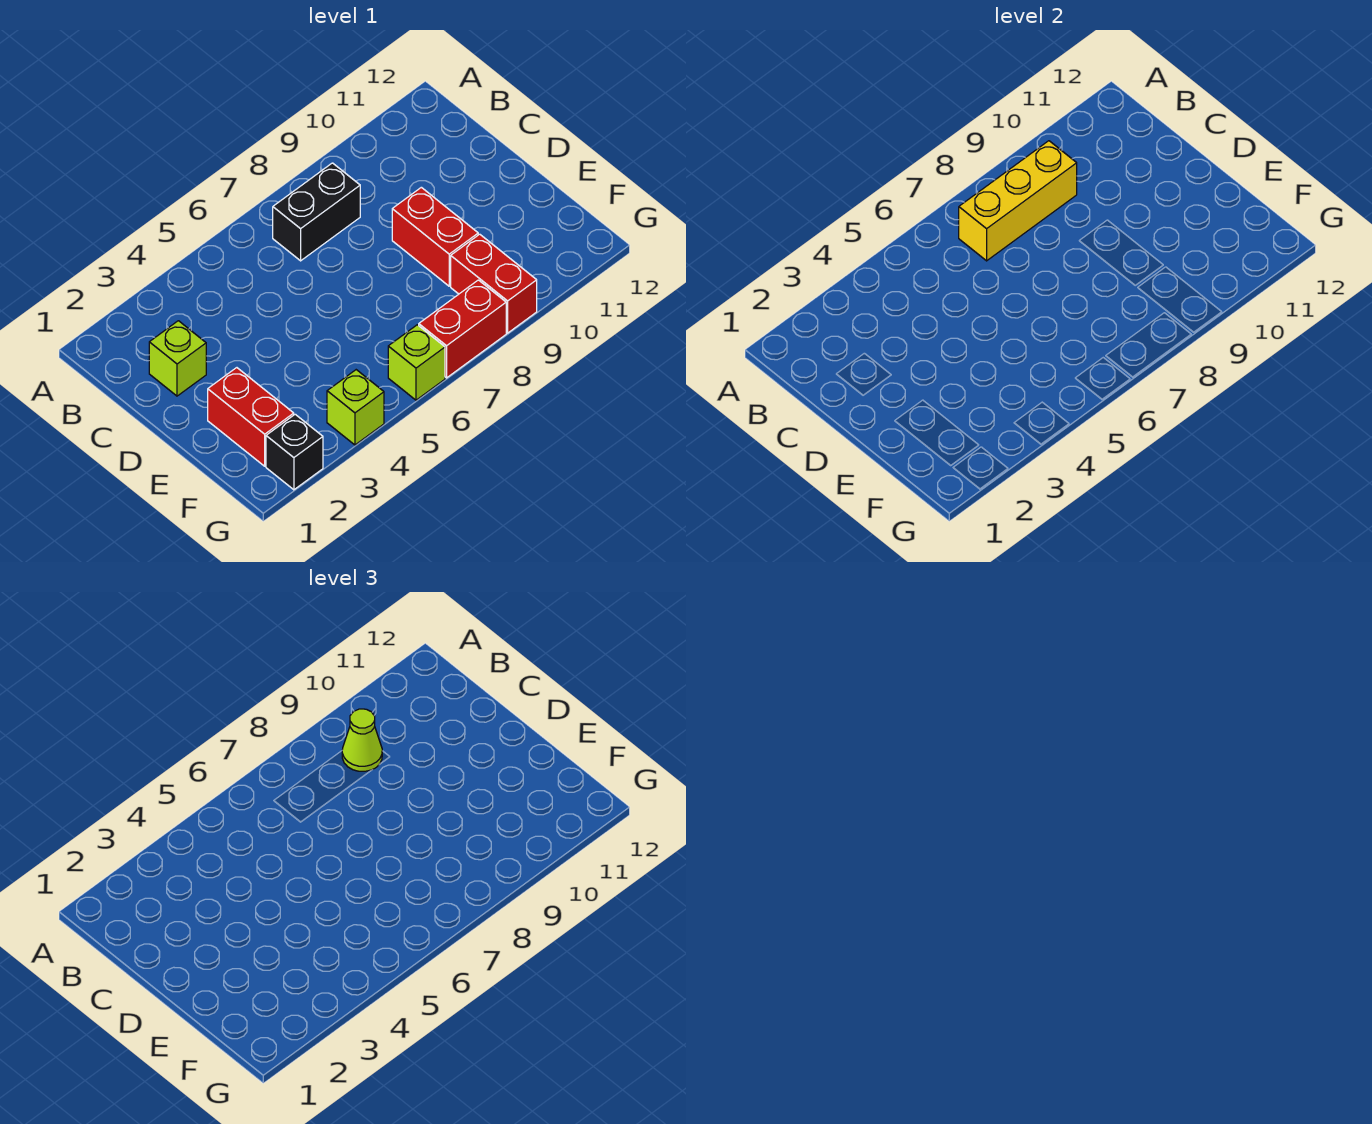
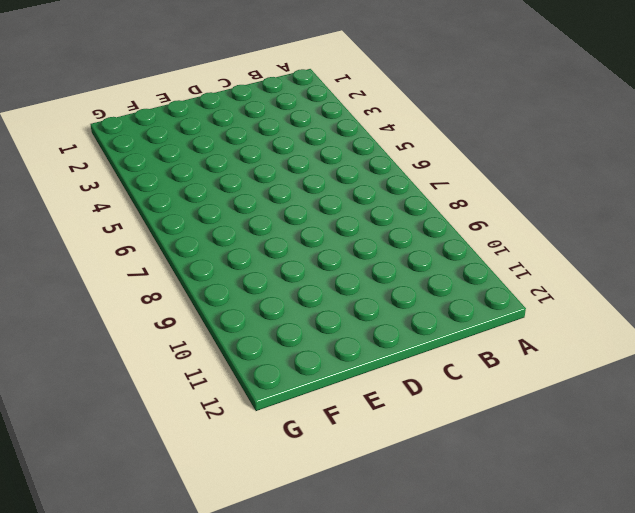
none -> black 1x2 brick [273,163,360,261]
none -> lime 1x1 brick [149,321,206,396]

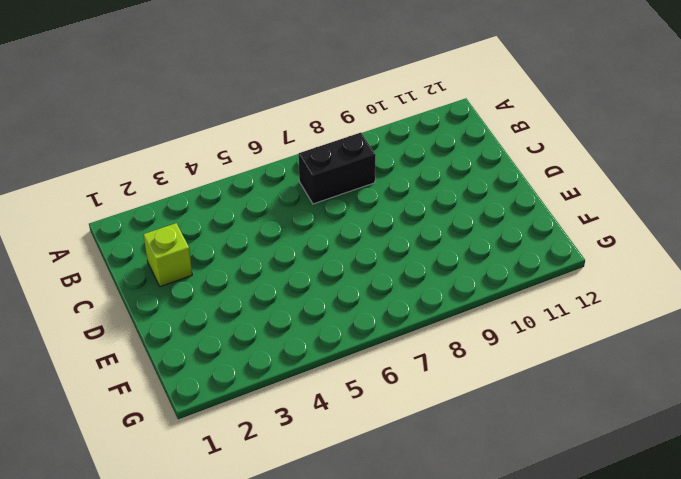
none -> red 1x2 brick [392,187,478,286]
none -> red 1x2 brick [208,368,294,466]

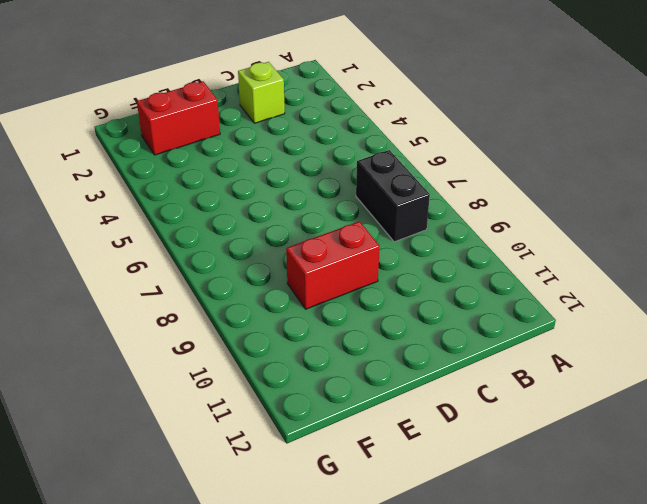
none -> red 1x2 brick [451,234,537,333]
none -> black 1x1 brick [266,414,323,490]

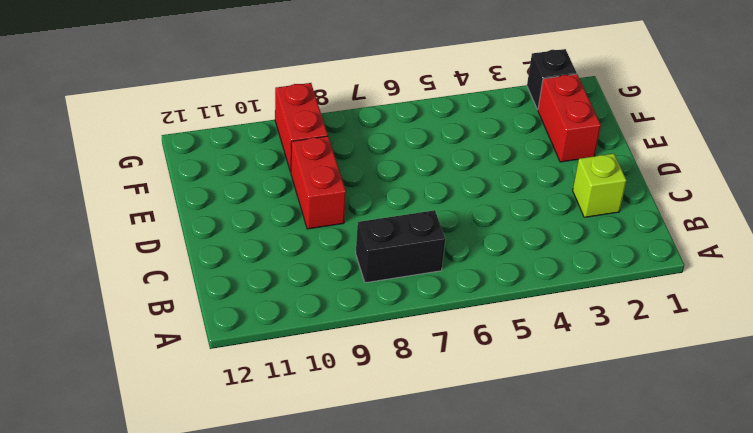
none -> lime 1x1 brick [327,370,384,445]
none -> lime 1x1 brick [388,325,445,400]

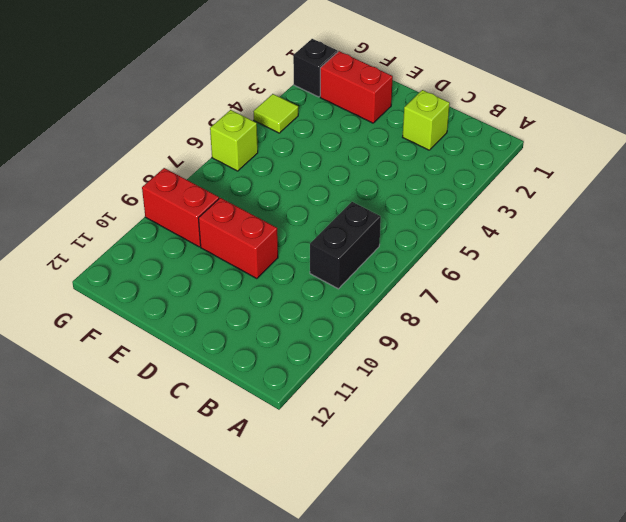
lime 1x1 tile [253,94,298,133] -> lime 1x1 brick [327,370,384,445]
none -> red 1x2 brick [419,280,506,378]
none -> yellow 1x3 brick [959,141,1077,261]

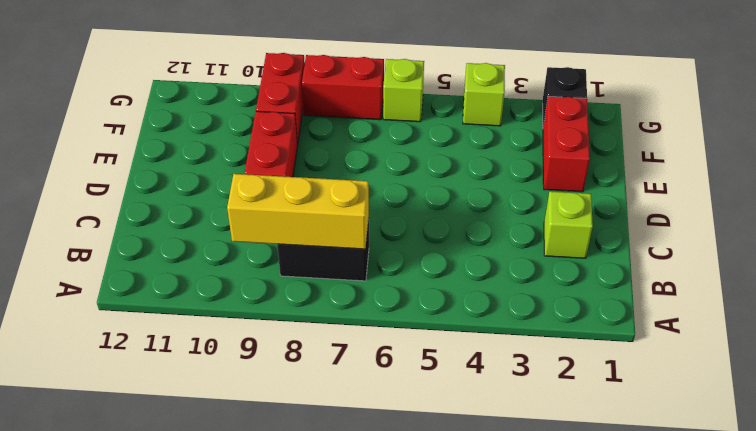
none -> lime 1x1 cone [342,709,382,771]

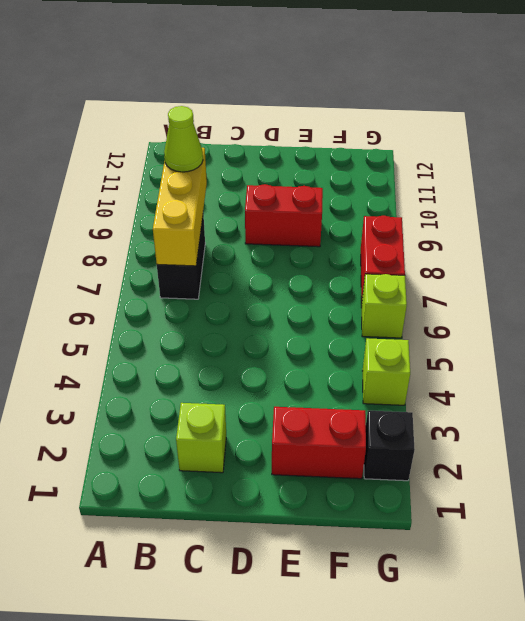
none -> red 1x2 brick [451,234,537,333]

